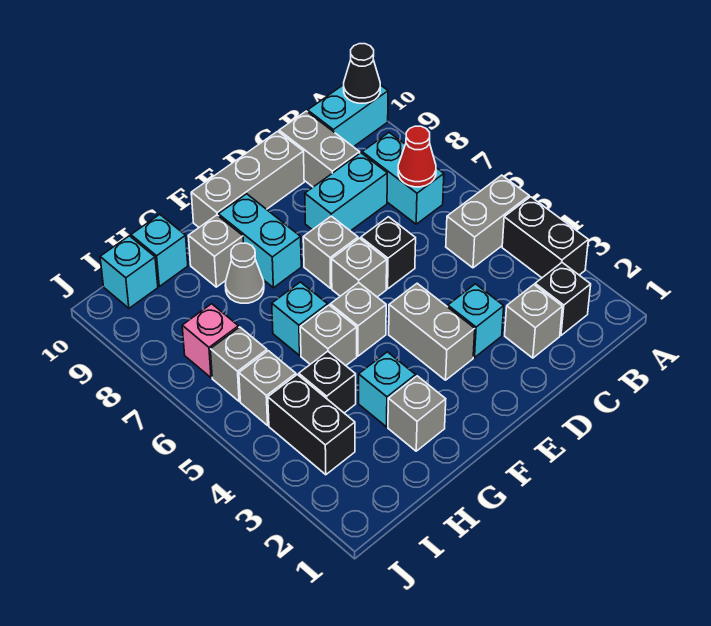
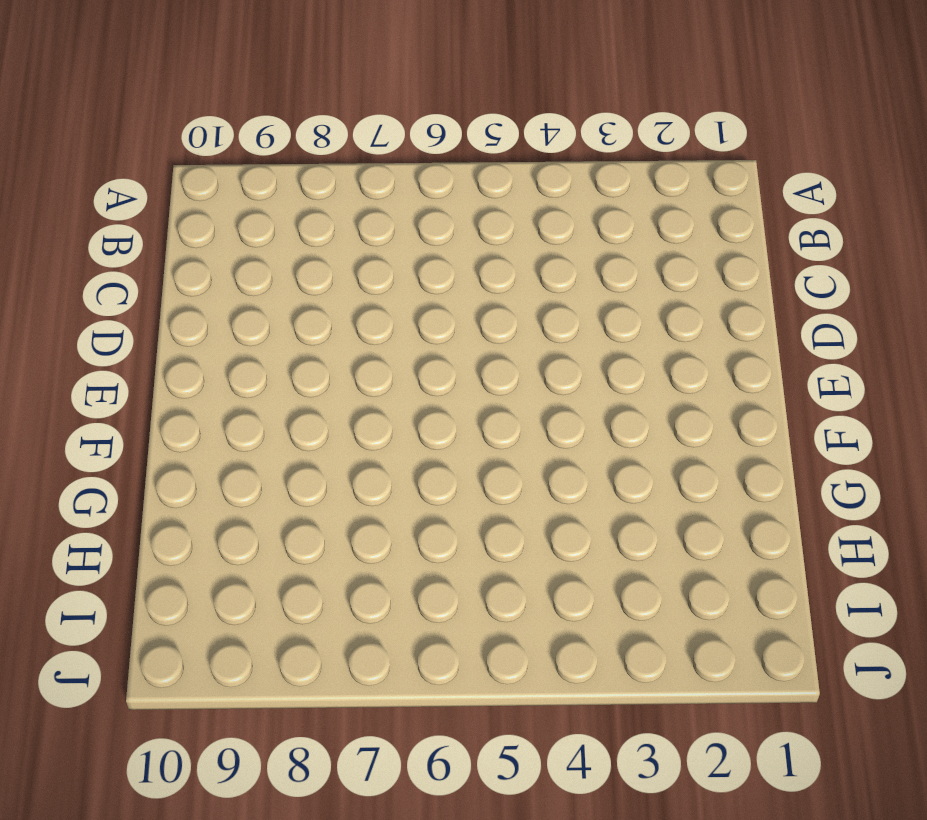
none -> black 1x2 brick [502,197,588,278]
none -> grey 1x2 brick [446,175,529,268]
none -> cyan 1x2 brick [308,85,388,147]
none -> black 1x1 brick [535,263,591,335]

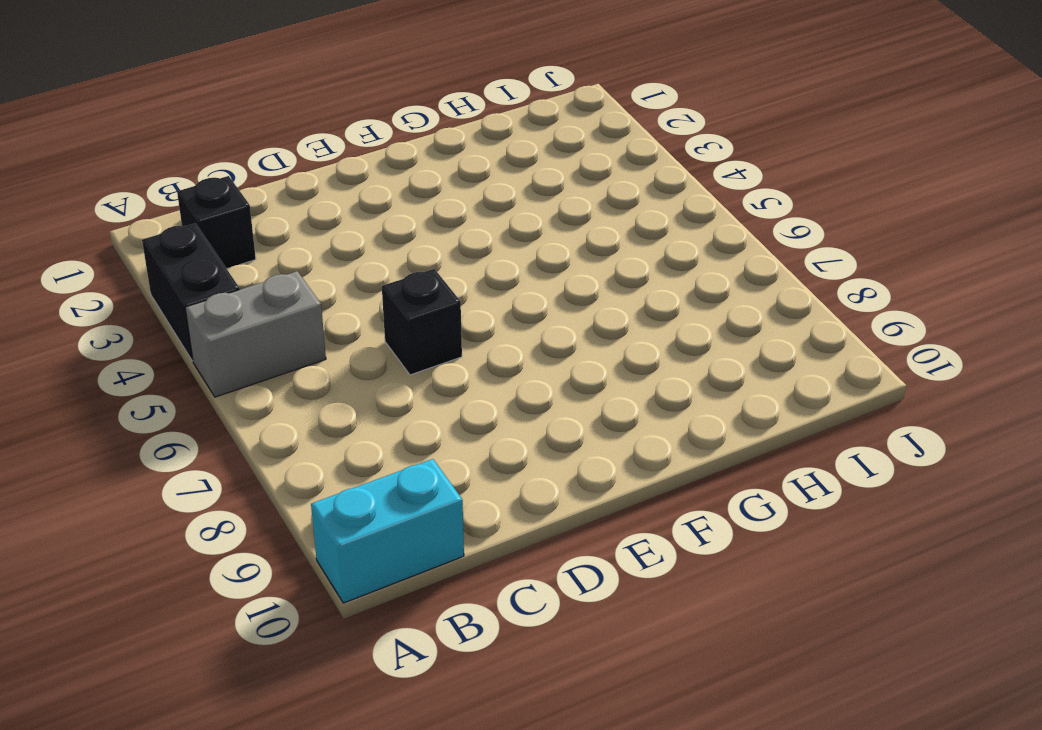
none -> cyan 1x2 brick [362,133,444,224]
none -> grey 1x1 brick [505,285,562,358]
none -> cyan 1x2 brick [305,153,387,231]
none -> grey 1x2 brick [279,111,360,187]

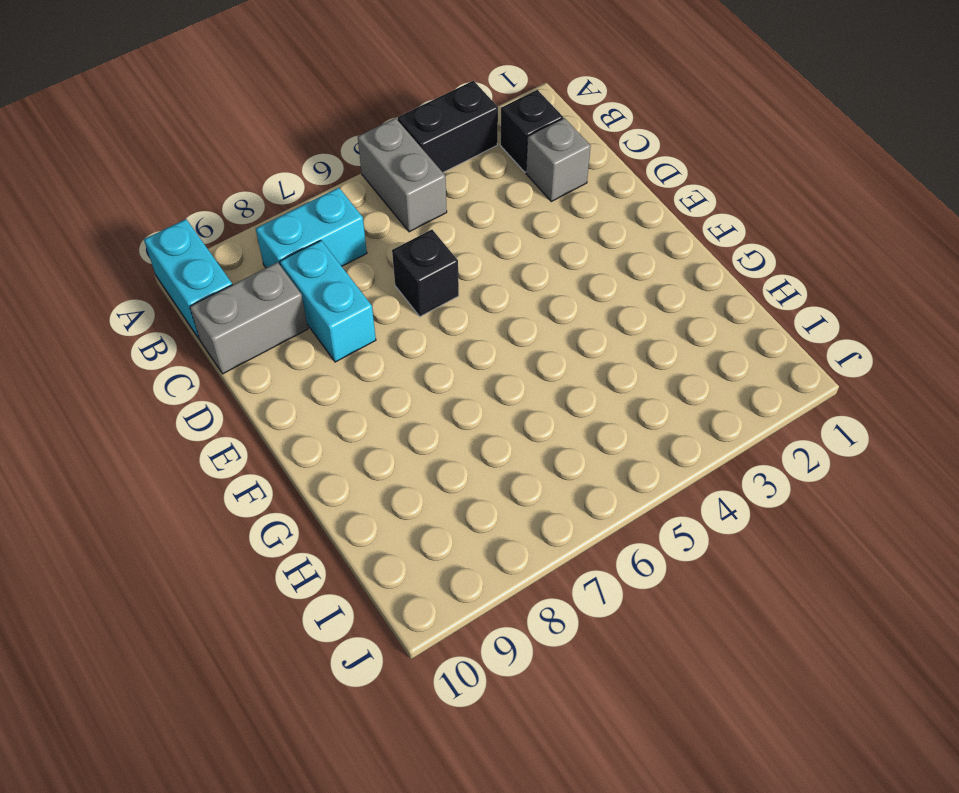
none -> cyan 1x1 brick [448,284,504,357]
none -> grey 1x3 brick [191,131,304,227]
none -> grey 1x2 brick [389,283,475,380]
none -> grey 1x1 brick [332,238,387,297]

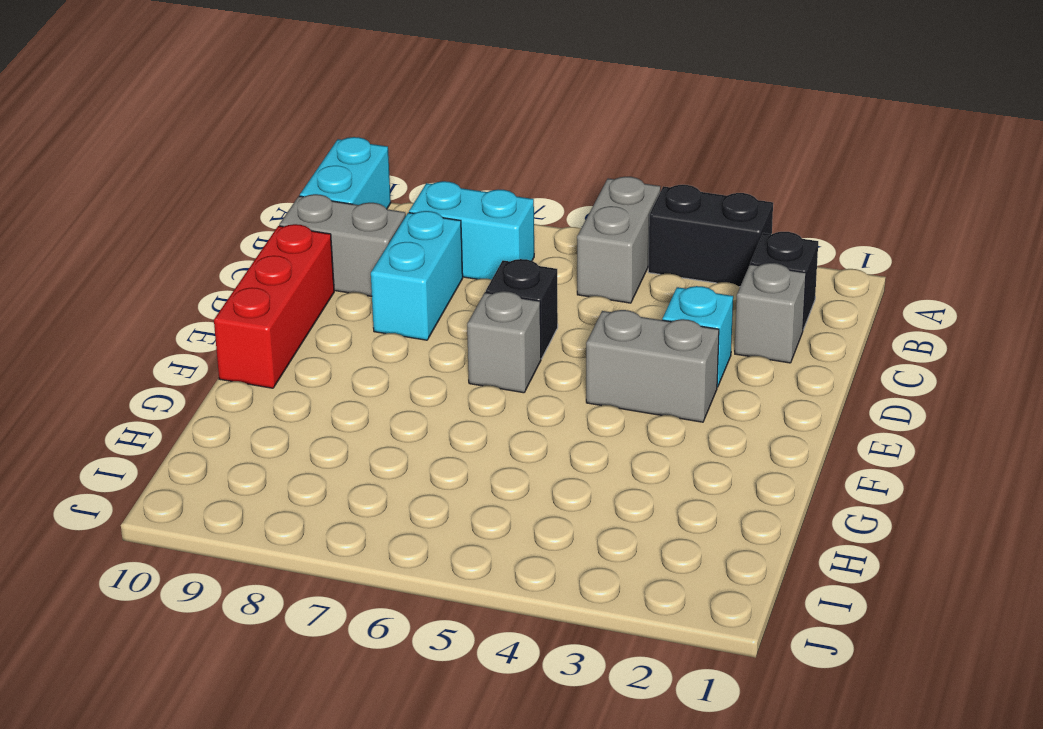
red 1x3 brick [214,224,334,388] -> grey 1x3 brick [191,131,304,227]
none -> grey 1x1 brick [303,216,358,288]
none -> grey 1x1 brick [330,283,386,356]
none -> cyan 1x2 brick [218,194,301,288]
none -> grey 1x1 brick [388,376,446,451]

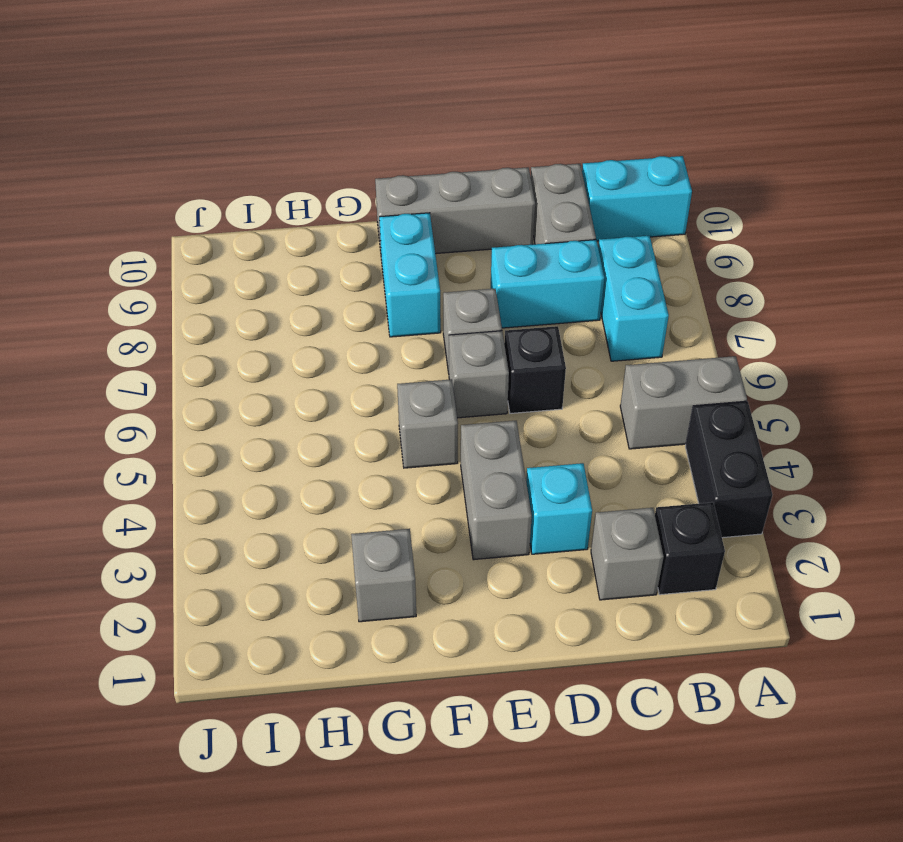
none -> cyan 1x1 brick [359,352,416,427]
none -> grey 1x1 brick [300,305,357,366]
none -> cyan 1x1 brick [272,282,328,355]
none -> grey 1x1 cone [225,243,264,303]

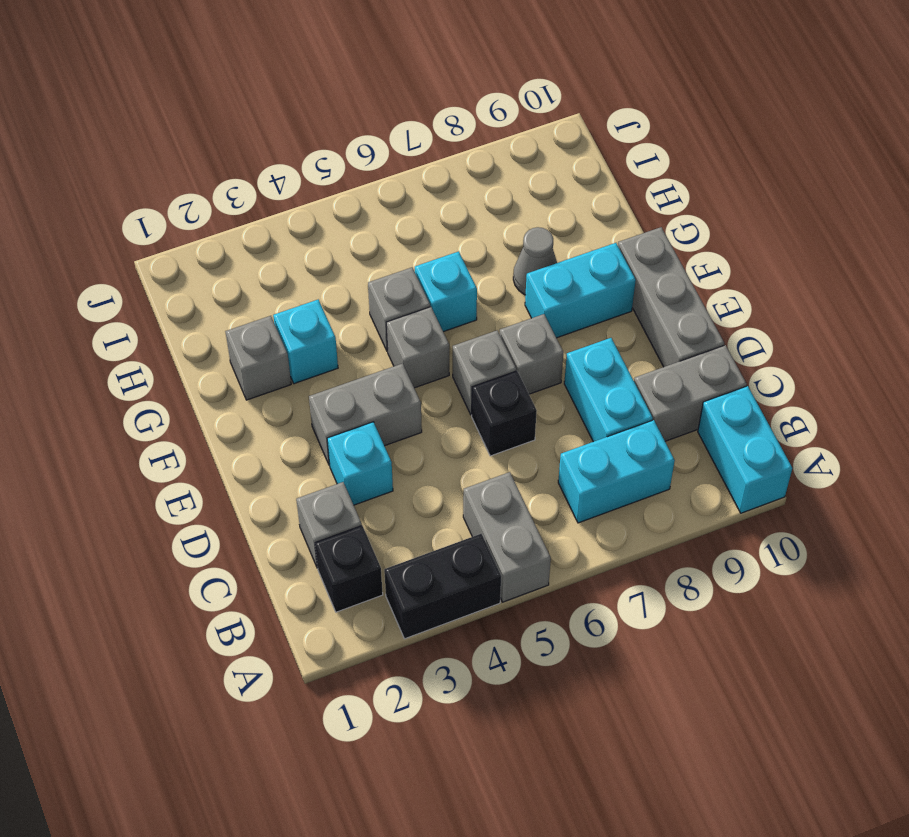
none -> grey 1x1 brick [188,215,243,287]
none -> black 1x1 brick [299,351,356,413]
none -> cyan 1x1 brick [131,214,188,286]
none -> black 1x2 brick [268,375,355,475]

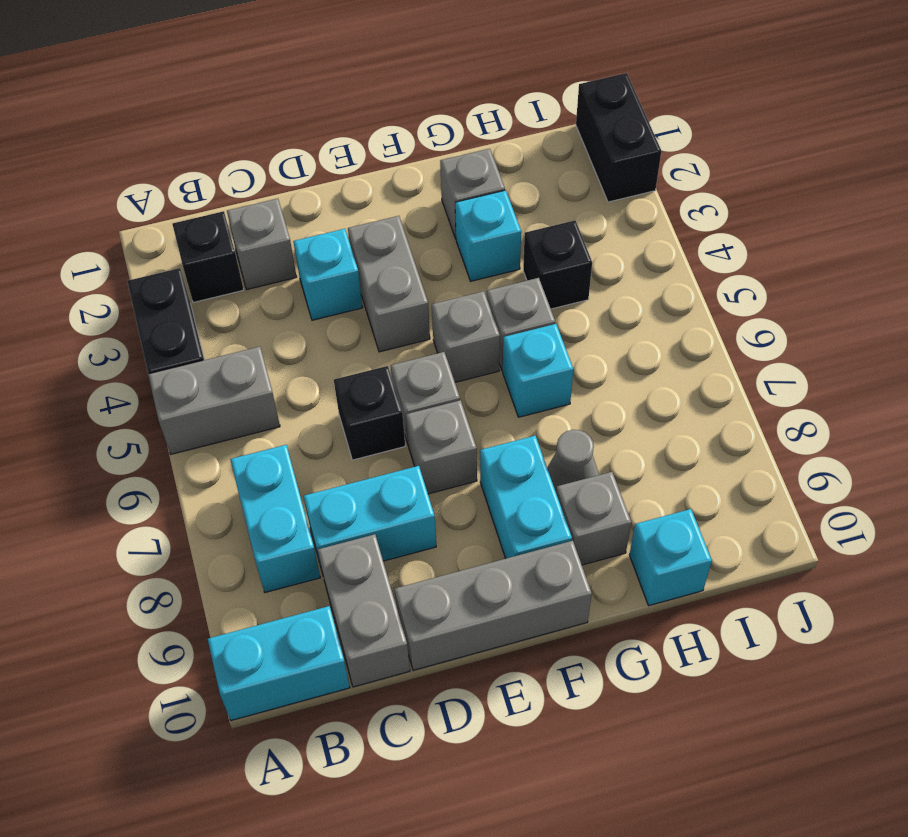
black 1x2 brick [576,73,661,202] -> black 1x2 brick moved to [268,375,355,475]
none -> grey 1x1 brick [239,351,296,425]
none -> grey 1x1 brick [210,327,267,401]
none -> pink 1x1 brick [182,304,239,378]
none -> cyan 1x1 brick [100,236,158,308]

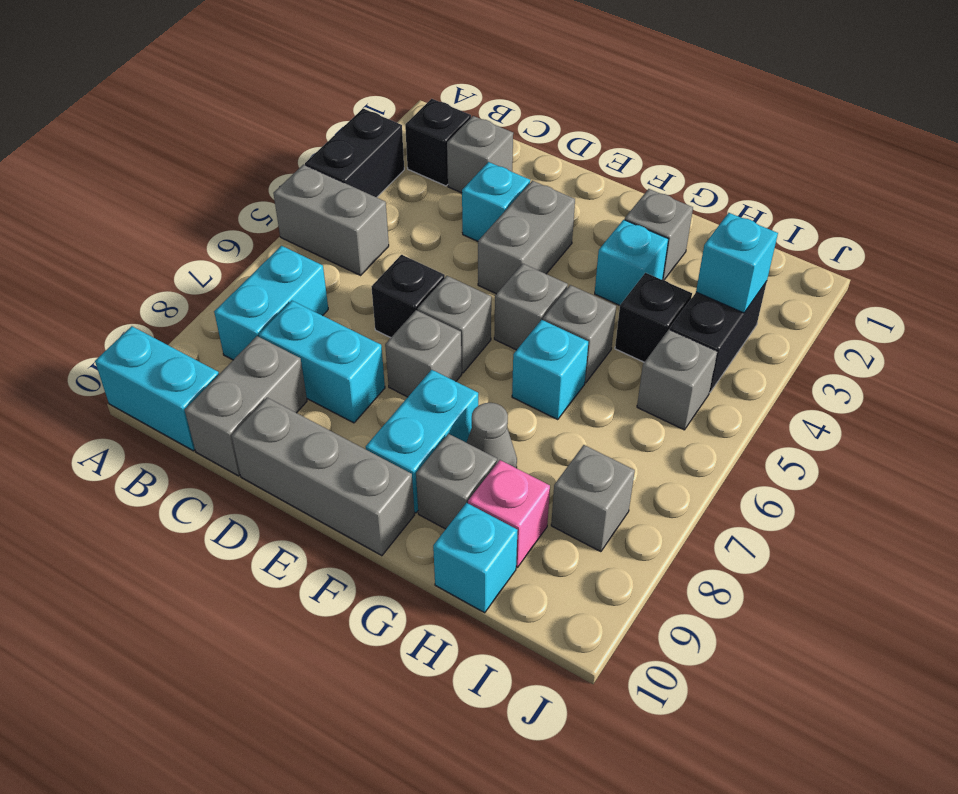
pink 1x1 brick [468,460,550,568] -> pink 1x1 brick moved to [182,304,239,378]
cyan 1x1 brick [696,213,778,313] -> cyan 1x1 brick moved to [100,236,158,308]
grey 1x1 brick [551,445,635,552] -> grey 1x1 brick moved to [210,327,267,401]
none -> black 1x1 cone [344,44,380,103]
none -> red 1x1 cone [398,126,436,187]

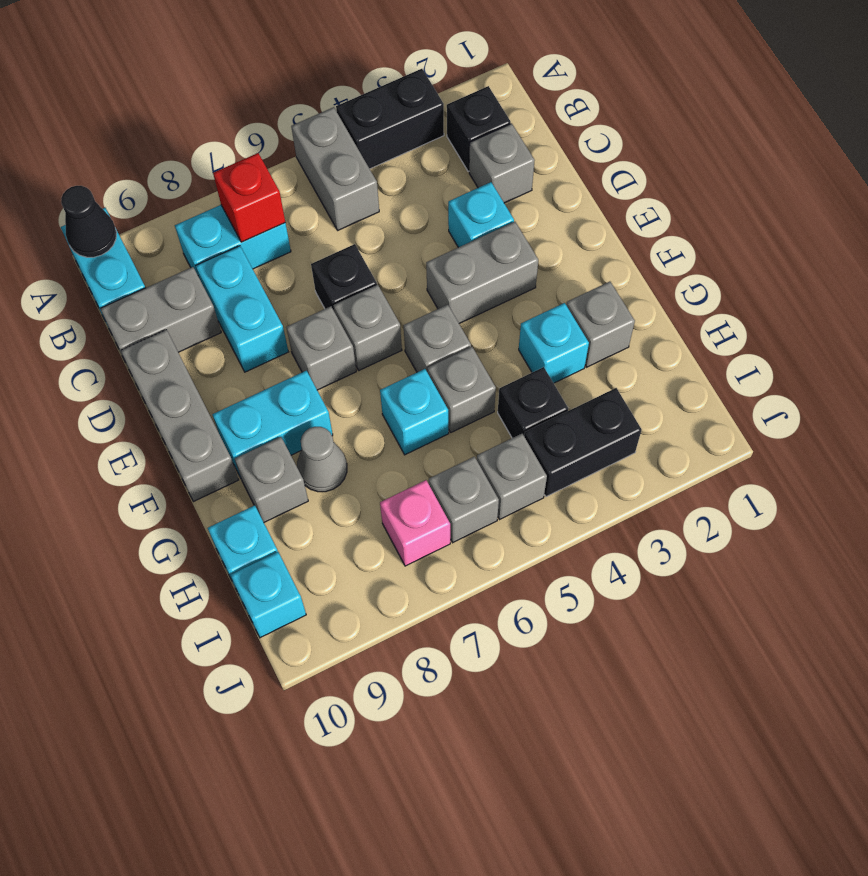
red 1x1 brick [213,153,285,242] -> red 1x1 cone [398,126,436,187]

